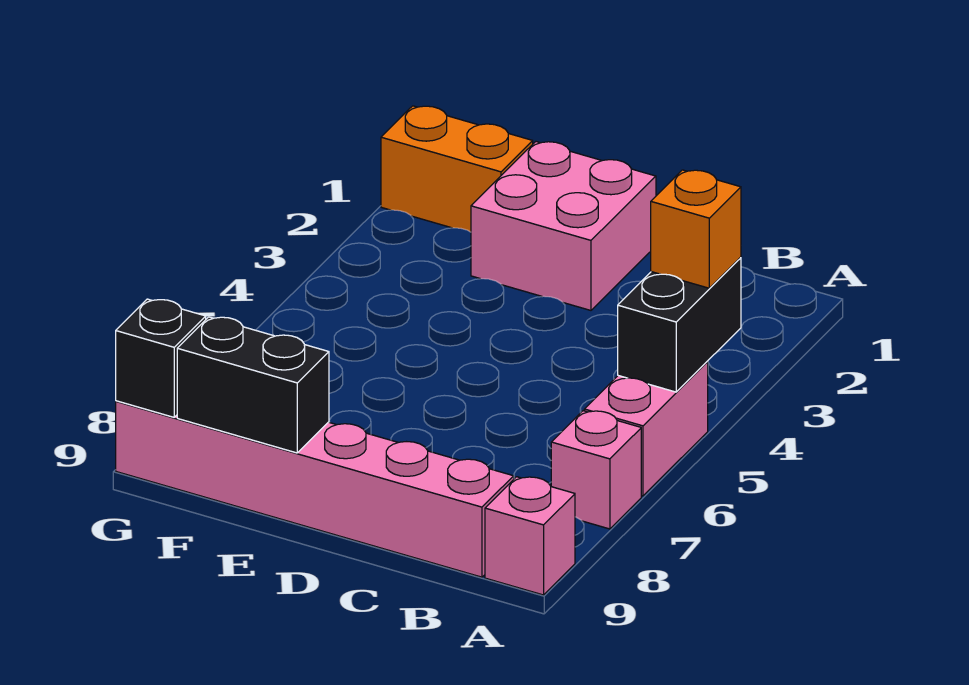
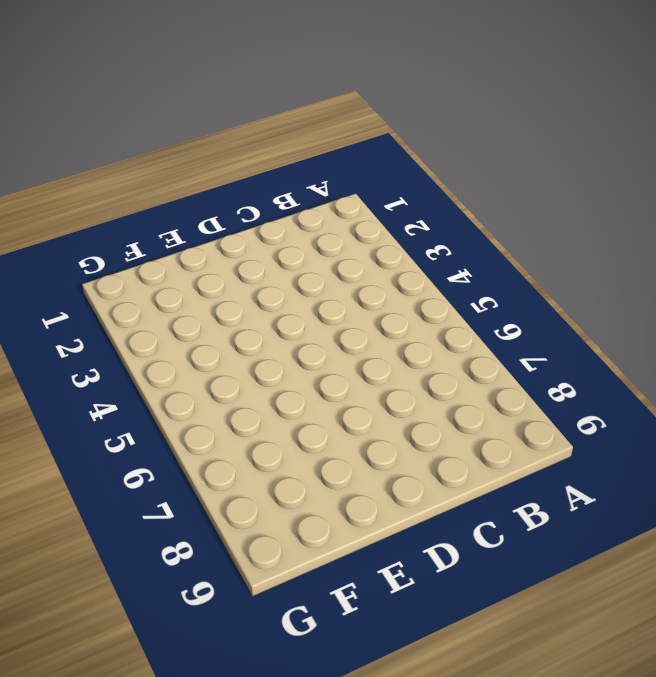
none -> pink 1x2 brick [584,361,708,496]
none -> pink 1x1 brick [551,411,641,529]

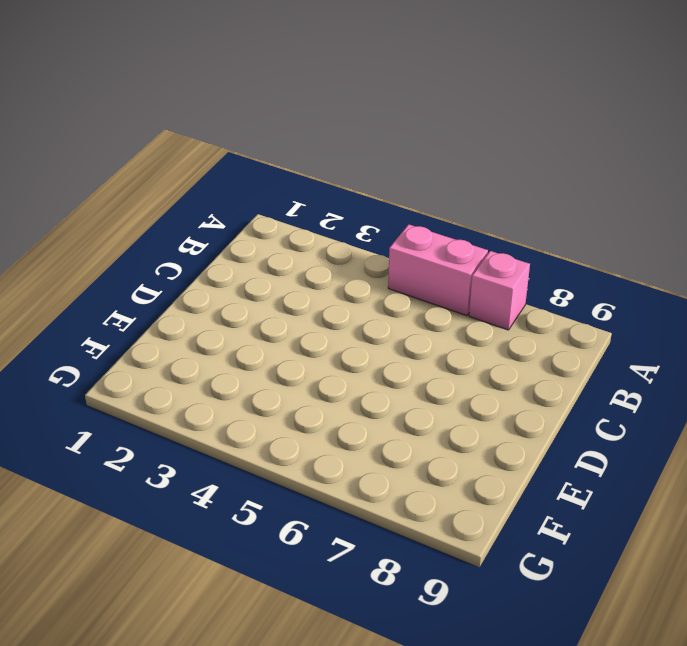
none -> pink 1x1 brick [485,477,575,595]
none -> pink 1x6 brick [116,401,514,577]

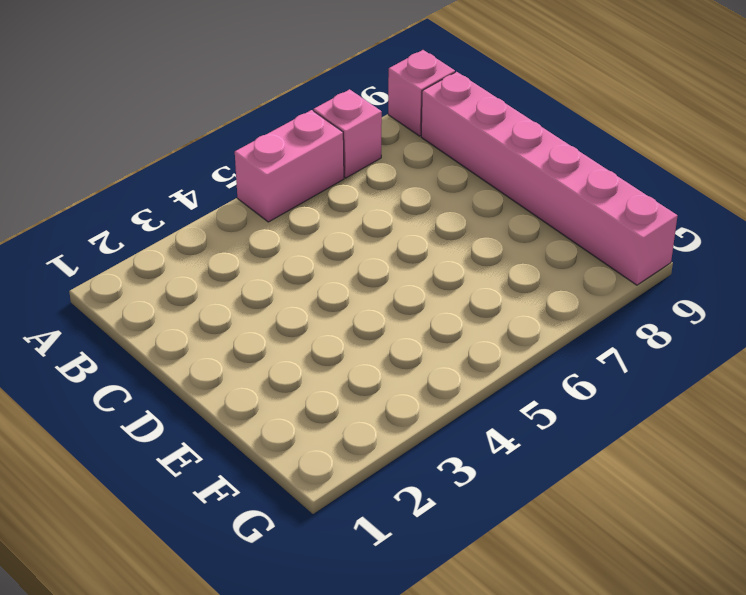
none -> pink 2x2 brick [471,142,656,310]
none -> orange 1x2 brick [381,106,533,232]

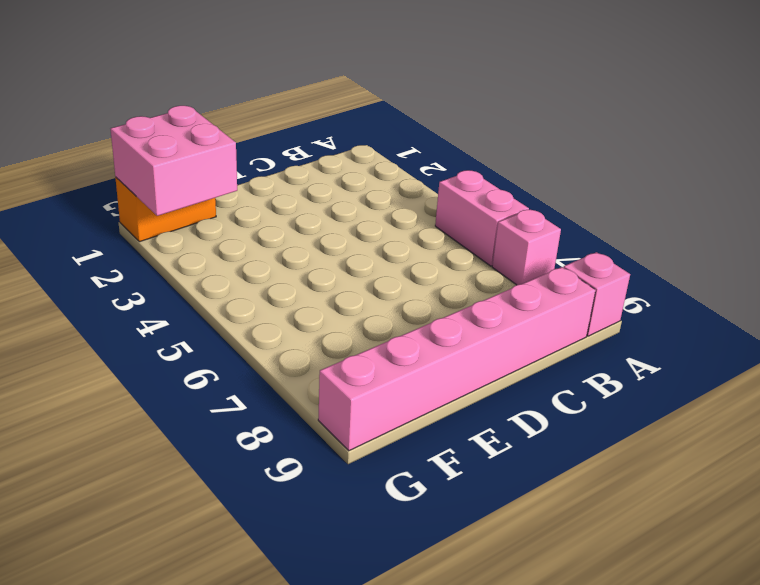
pink 2x2 brick [111,106,237,216] -> pink 2x2 brick moved to [471,142,656,310]
none -> black 1x2 brick [618,258,741,392]
none -> black 1x2 brick [177,317,329,453]

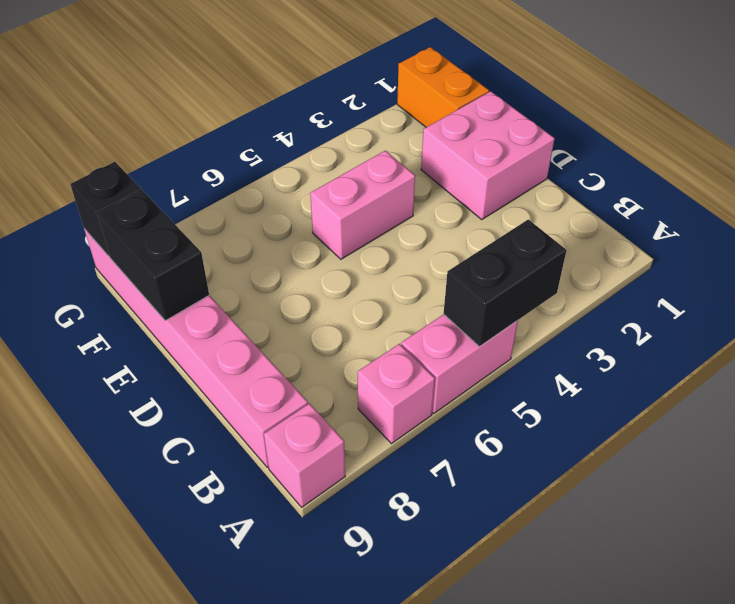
pink 1x2 brick [310,151,415,259] -> none
none -> orange 1x1 brick [651,170,741,288]

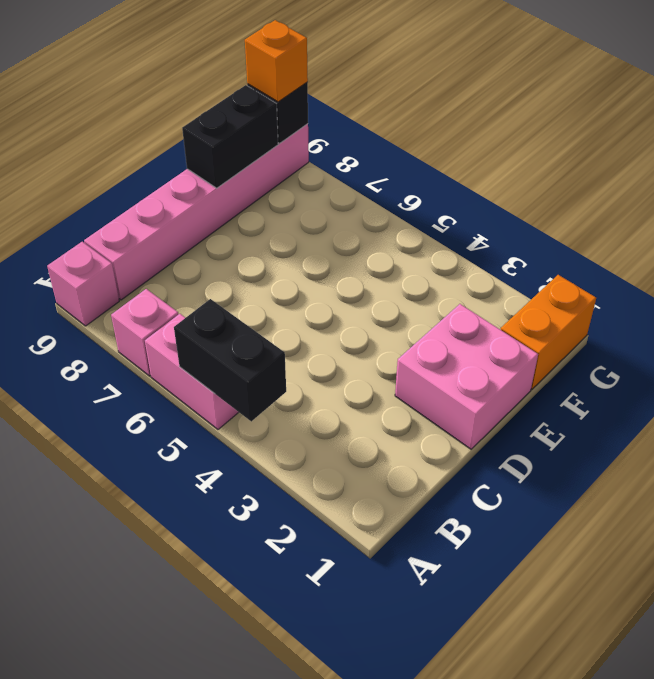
orange 1x1 brick [245,20,308,102] -> orange 1x1 brick moved to [651,170,741,288]

